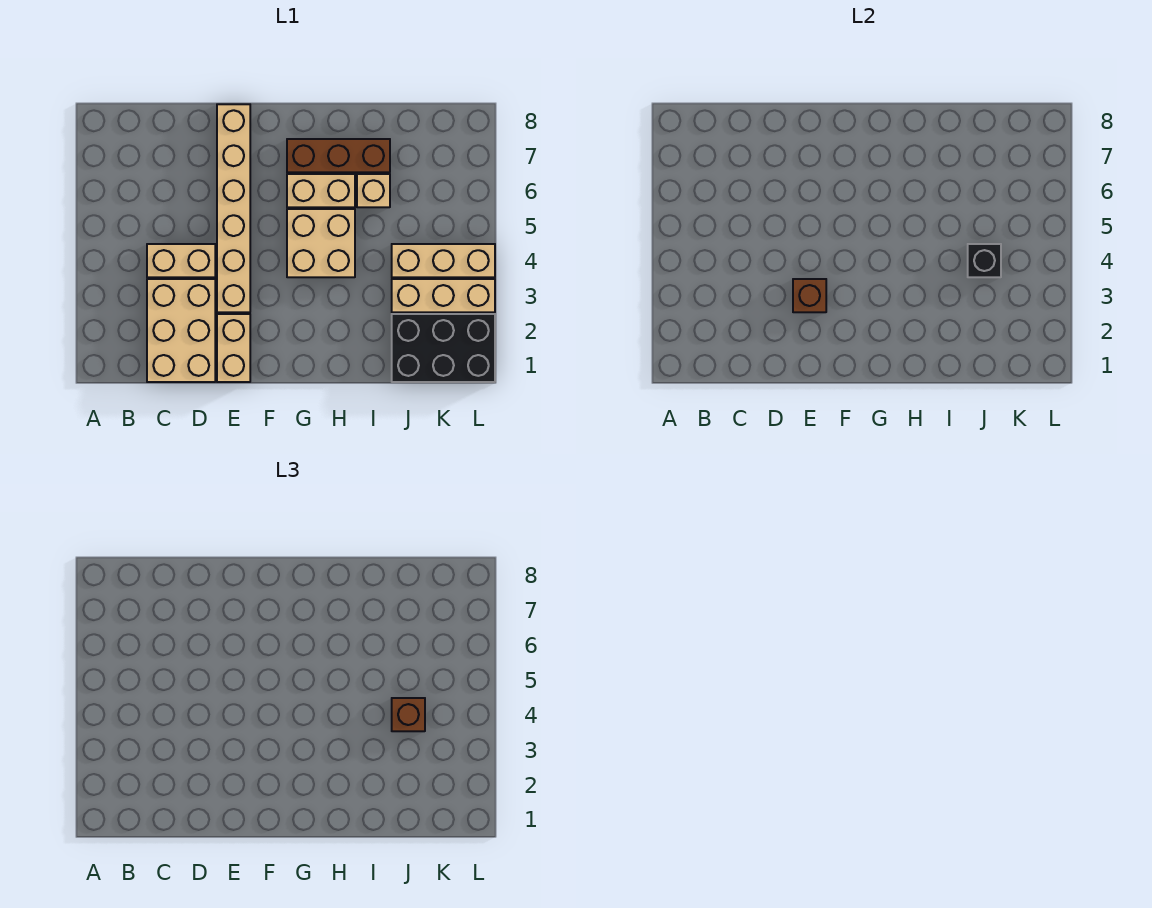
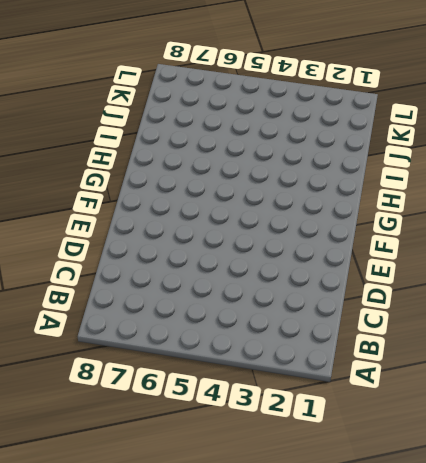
none -> tan 2x3 brick [147,279,215,382]
none -> tan 1x2 brick [147,244,215,277]
none -> tan 1x2 brick [217,314,250,382]

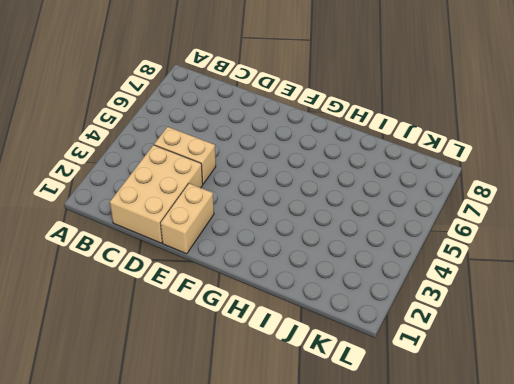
none -> tan 1x6 brick [217,104,250,312]
none -> tan 2x2 brick [287,209,355,277]
none -> tan 1x2 brick [287,174,355,207]

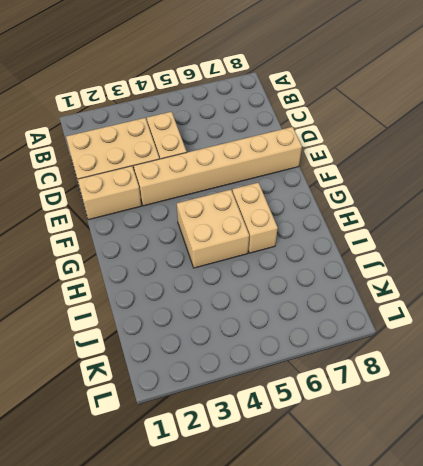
none -> brown 1x3 brick [287,139,390,172]
none -> tan 1x1 brick [357,174,390,207]
none -> black 2x3 brick [392,314,495,382]

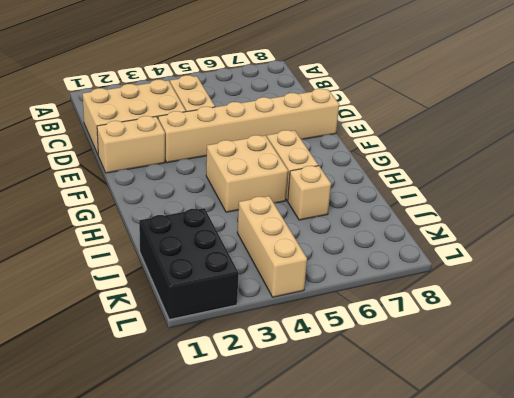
none -> brown 1x3 brick [287,139,390,172]
none -> tan 1x3 brick [392,279,495,312]
none -> brown 1x1 brick [793,279,826,312]

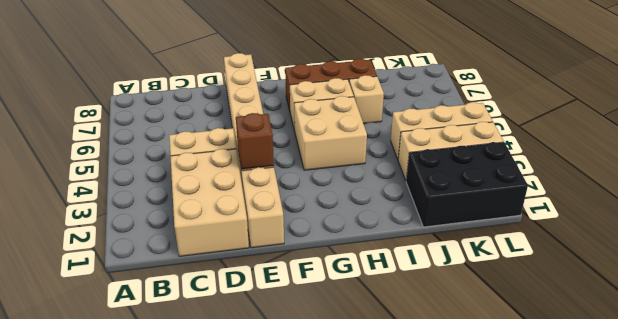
none -> black 1x1 brick [968,244,1001,277]
none -> brown 1x1 brick [392,698,425,731]

